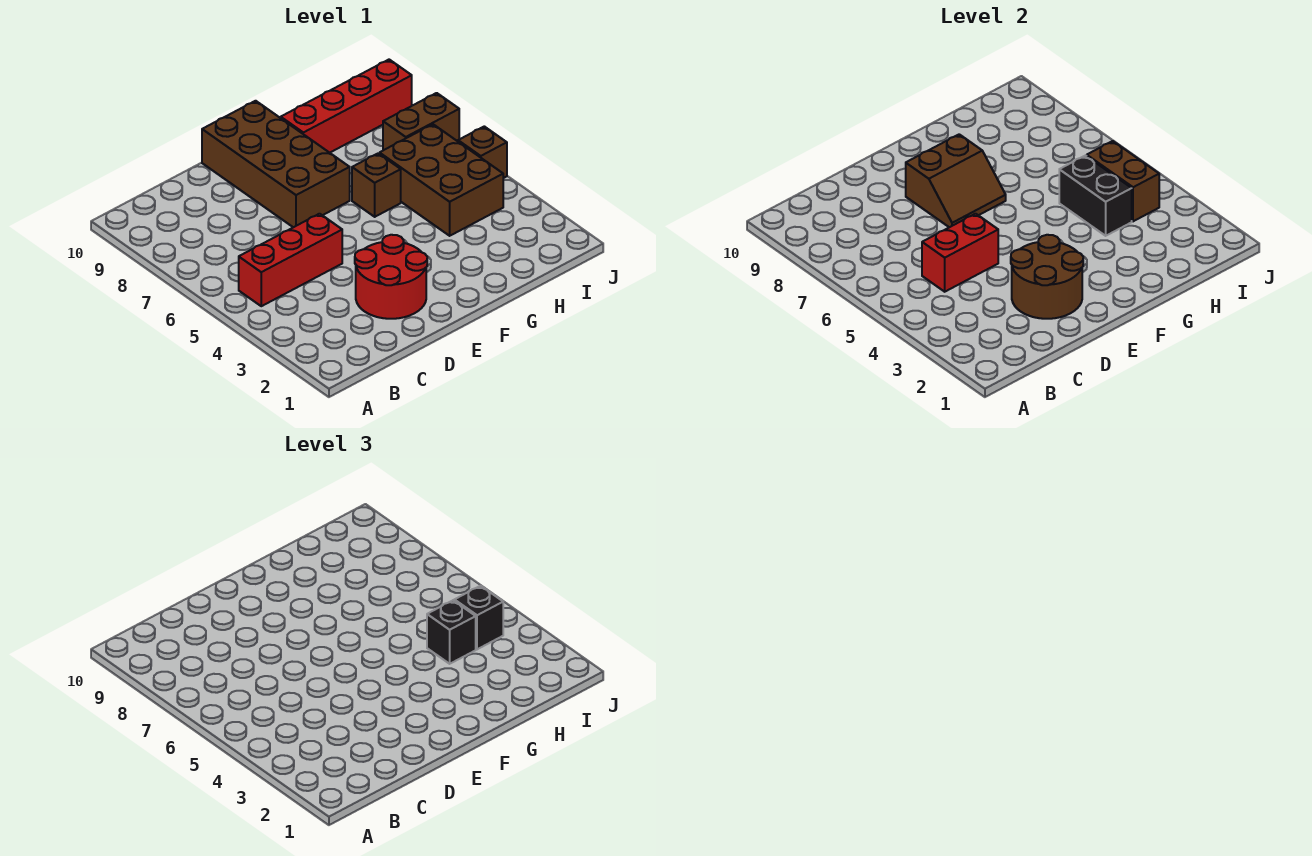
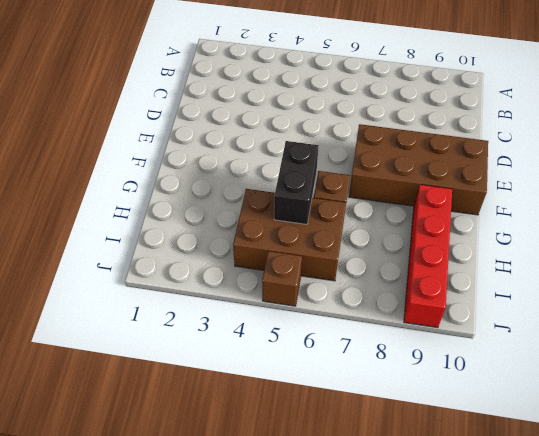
black 1x2 brick [274,141,319,224] -> black 1x2 brick turned to [1059,156,1132,236]
none -> red 1x3 brick [239,214,342,306]
none -> red 2x2 round brick [355,235,427,319]
none -> brown 1x2 brick [383,93,459,150]

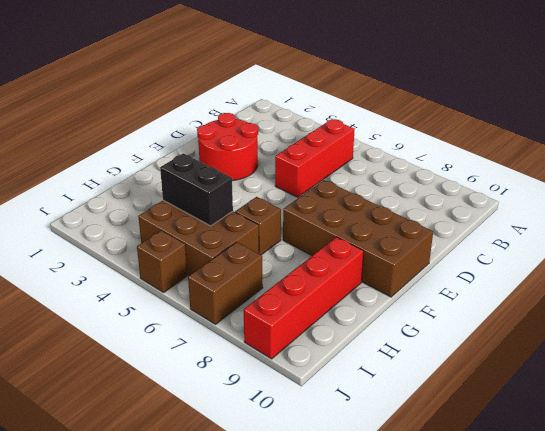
none -> red 1x2 brick [922,214,998,292]
none -> brown 2x2 round brick [1011,235,1083,319]
none -> brown 2x2 slope [906,134,1006,227]

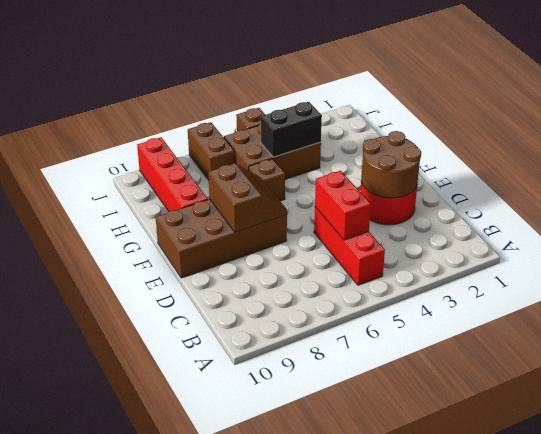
none -> brown 1x2 brick [1087,141,1159,221]
none -> black 1x1 brick [427,600,476,664]
none -> black 1x1 brick [454,586,503,649]

